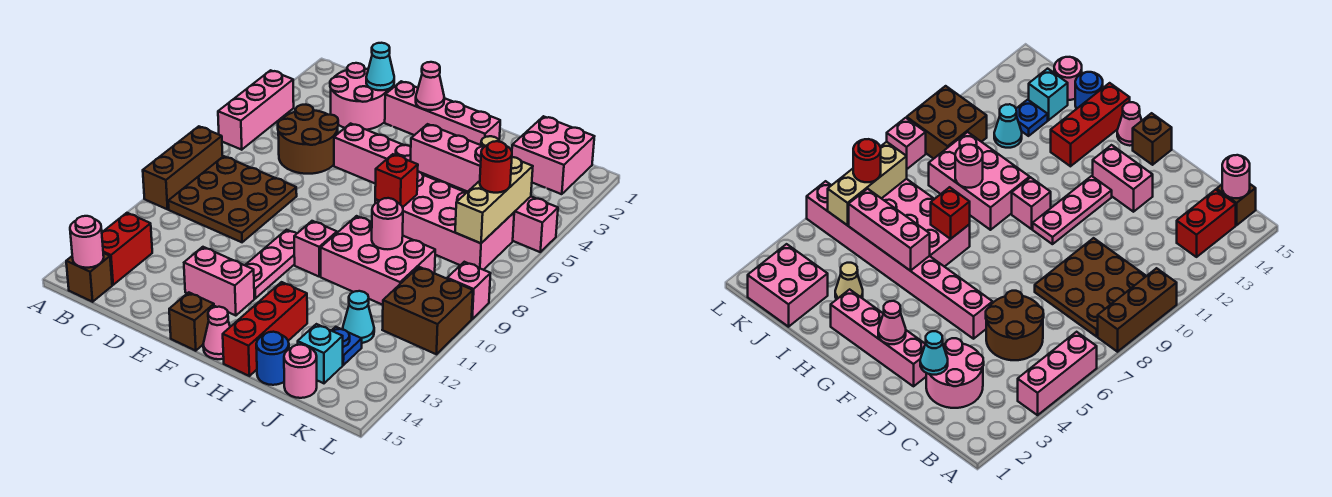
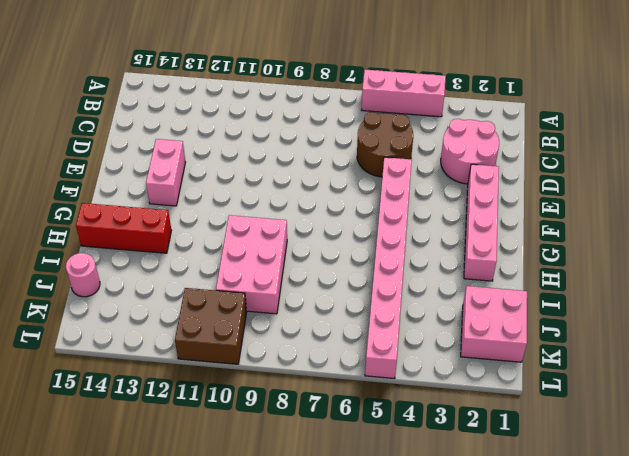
none -> brown 1x3 brick [143,126,223,209]
none -> brown 3x3 plate [168,156,297,242]
none -> red 1x2 brick [102,213,152,285]
none -> brown 1x1 brick [66,253,112,302]

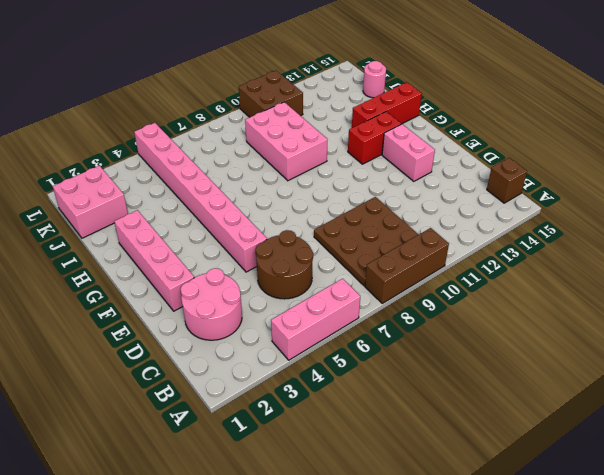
red 1x2 brick [348,112,401,164] -> red 1x2 brick moved to [102,213,152,285]
none -> pink 1x3 plate [245,230,297,298]
none -> brown 1x1 brick [169,292,214,351]
none -> pink 1x1 brick [294,221,337,277]
none -> pink 1x1 cone [203,307,230,359]

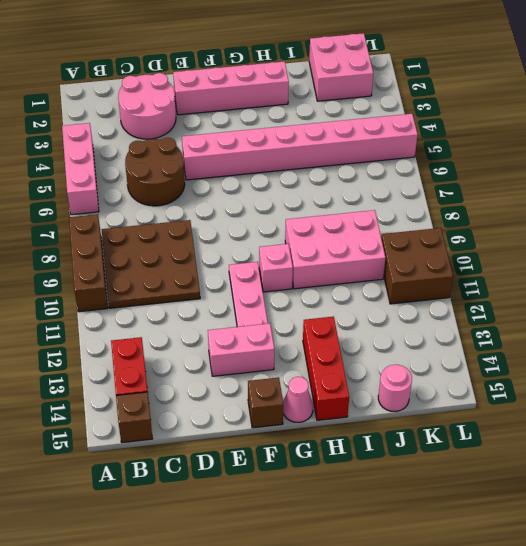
none -> pink 2x4 brick [375,172,514,270]
none -> tan 1x1 cone [835,263,863,300]
none -> blue 1x1 round brick [256,332,289,385]
none -> cyan 1x1 cone [343,291,374,343]

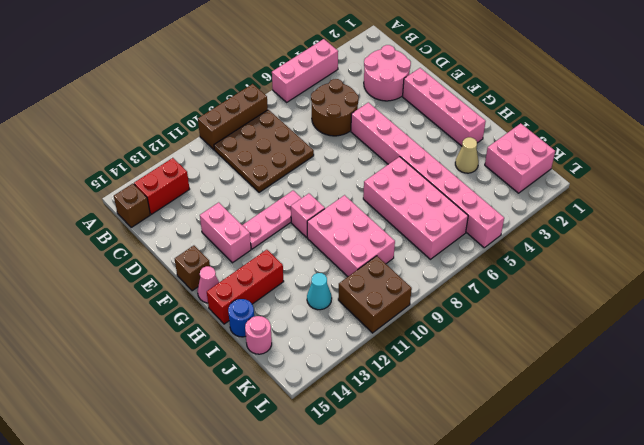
none -> blue 1x1 plate [331,327,362,365]
none -> cyan 1x1 brick [298,324,343,383]
none -> pink 1x1 brick [447,262,491,319]
none -> pink 1x1 round brick [70,216,104,268]

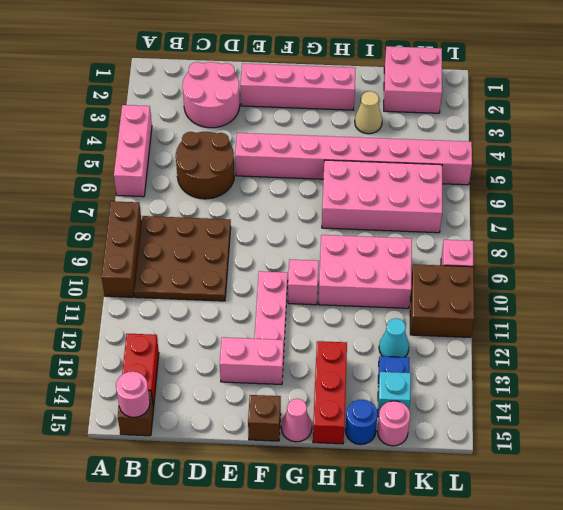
none -> cyan 1x1 cone [366,43,394,90]
none -> pink 1x1 cone [416,62,444,110]
none -> pink 1x3 brick [411,124,485,192]
none -> red 1x1 brick [375,154,418,207]

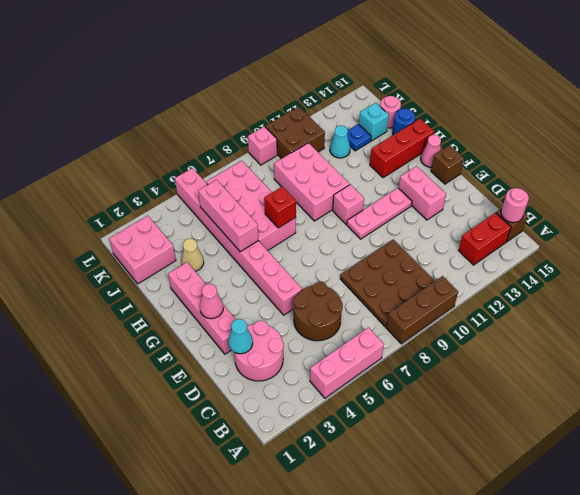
none -> pink 1x1 round brick [372,198,403,249]
none -> tan 1x3 brick [455,157,533,243]
none -> red 1x1 round brick [480,141,512,193]

